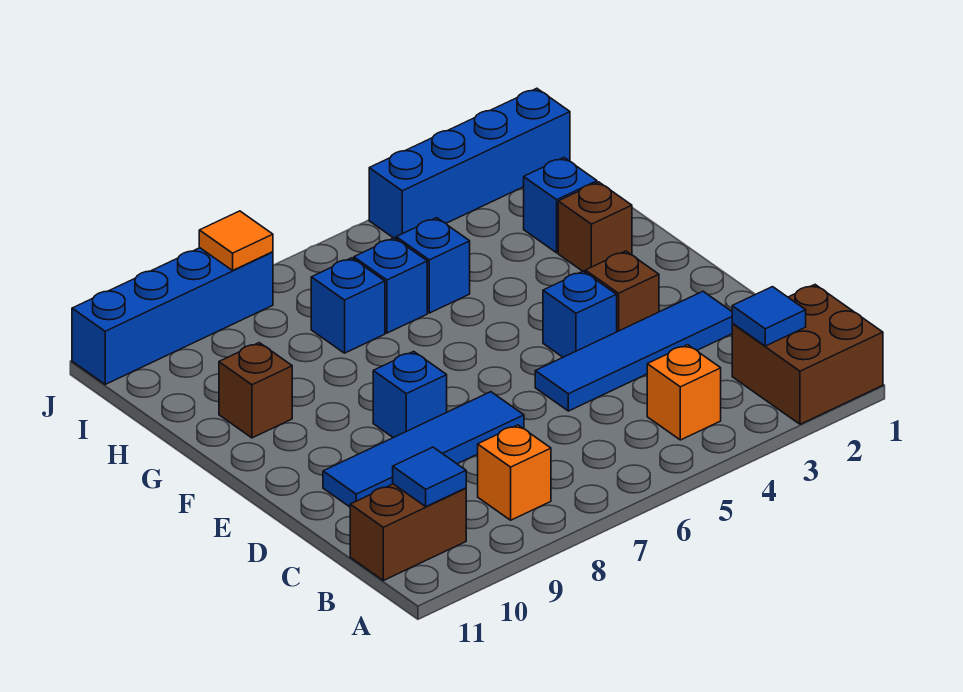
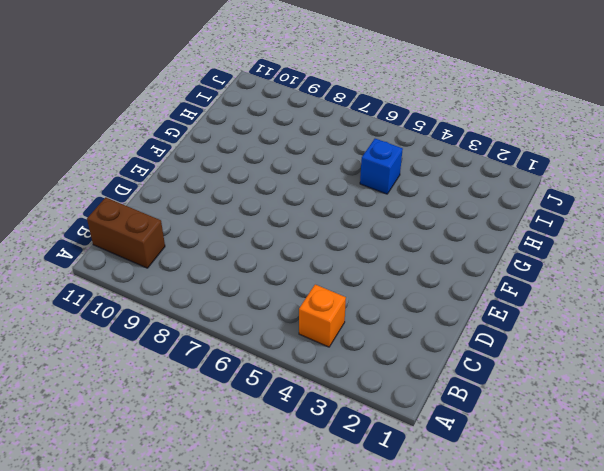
none -> brown 2x2 brick [732,285,883,424]
none -> orange 1x1 brick [478,425,551,520]
none -> blue 1x4 tile [535,291,732,411]

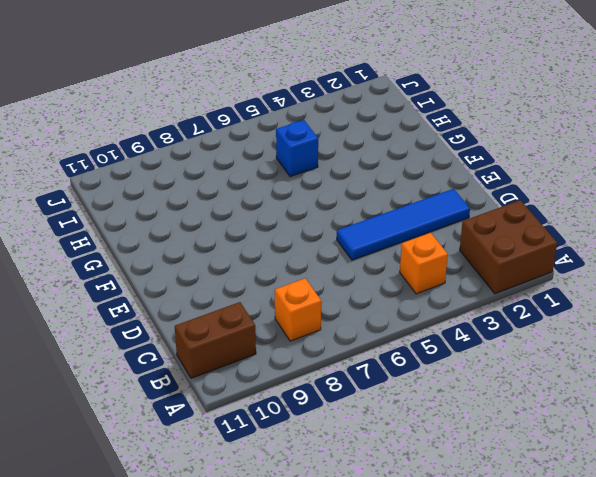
none -> blue 1x4 tile [323,392,524,507]
none -> brown 1x1 brick [585,251,659,332]
none -> blue 1x1 brick [543,271,617,357]

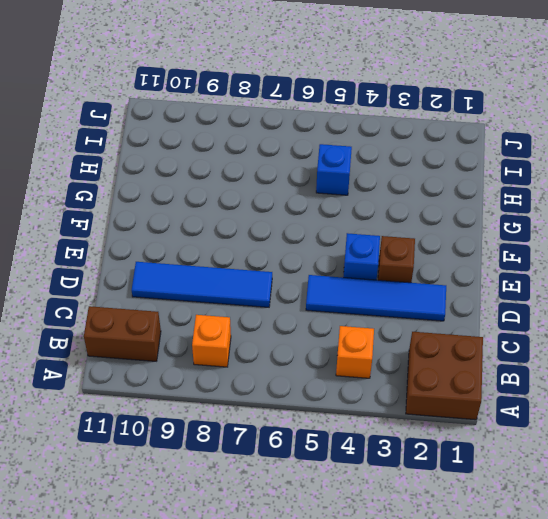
none -> blue 1x1 brick [373,351,447,438]
none -> brown 1x1 brick [558,182,632,272]
none -> brown 1x1 brick [219,343,292,438]

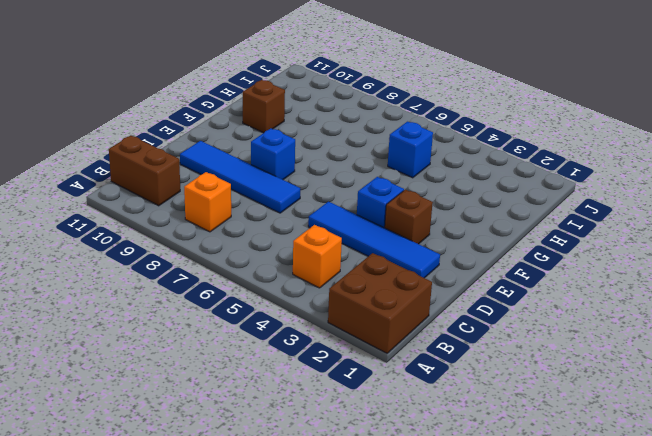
none -> brown 1x1 brick [558,182,632,272]
none -> blue 1x1 brick [524,158,597,253]
none -> blue 1x1 brick [354,238,427,333]

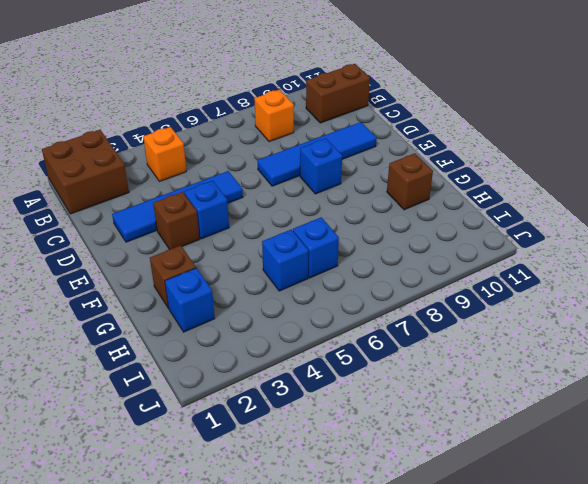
none -> blue 1x1 brick [311,258,385,353]
none -> blue 1x4 brick [369,88,570,239]
none -> blue 1x4 brick [72,248,273,384]

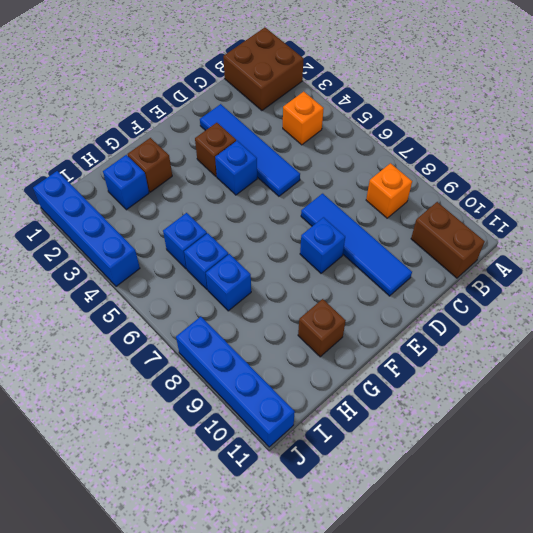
none -> blue 1x1 tile [732,287,806,346]
none -> blue 1x1 tile [393,447,466,507]
none -> orange 1x1 tile [199,211,273,270]

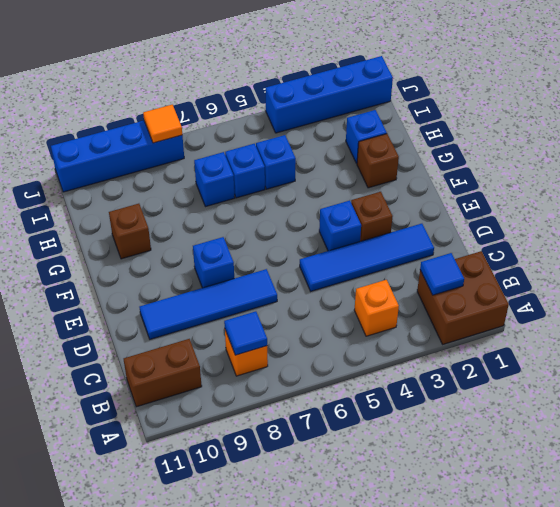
blue 1x1 tile [224,311,267,355] -> blue 1x1 tile moved to [393,447,466,507]

